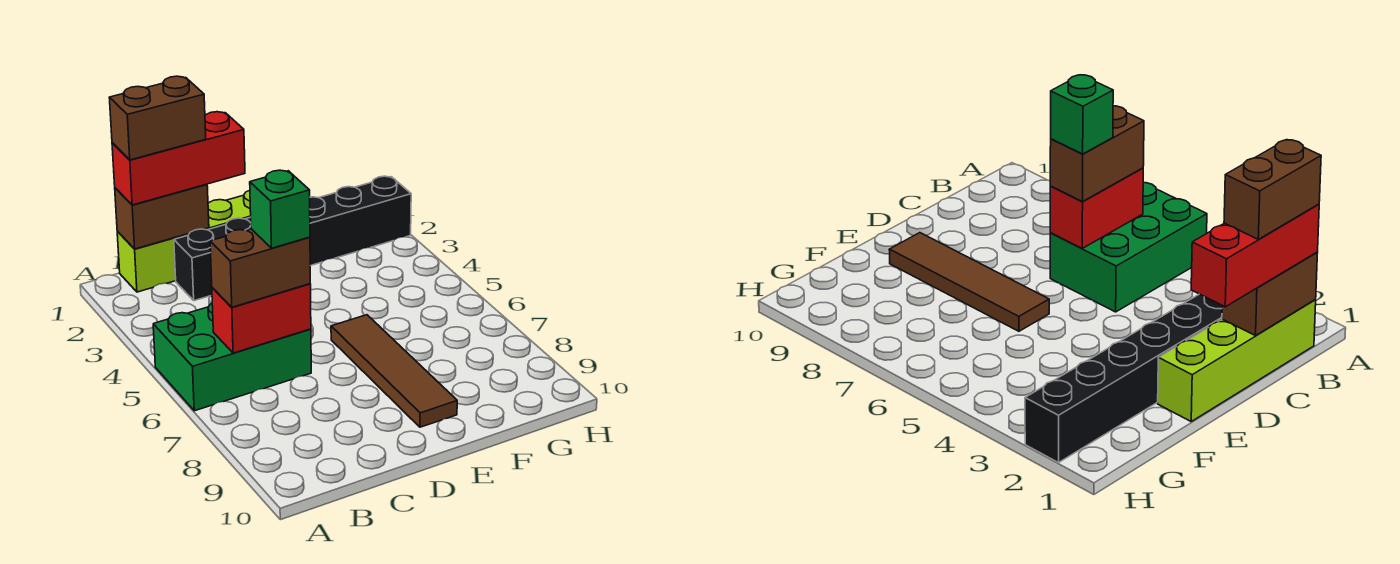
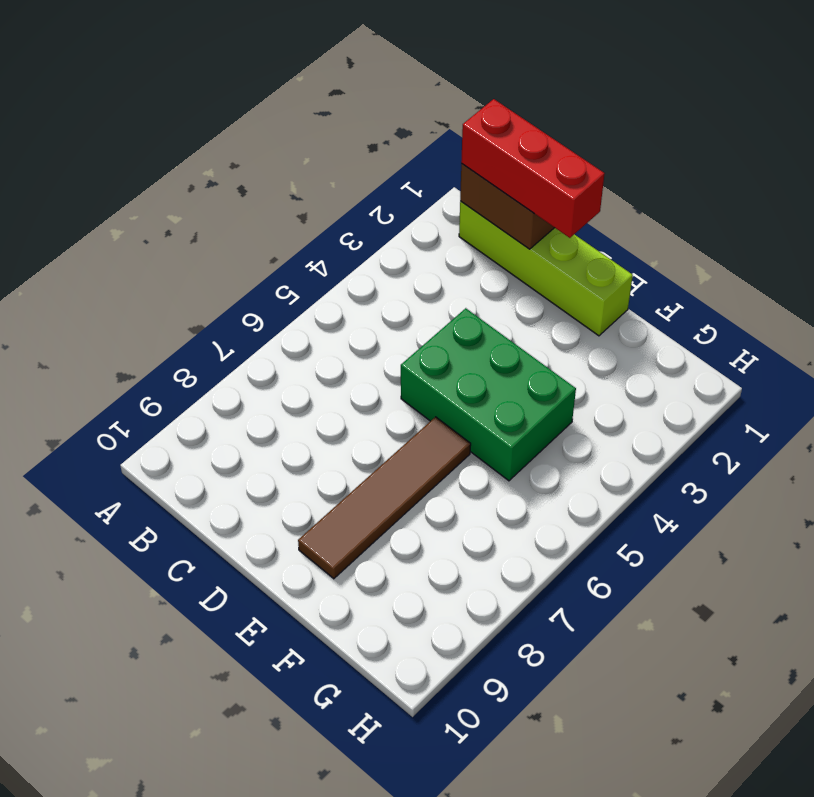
green 2x3 brick [401,308,576,481] -> green 2x3 brick moved to [153,304,311,411]
none -> black 1x6 brick [174,176,411,301]
none -> red 1x2 brick [212,284,311,353]

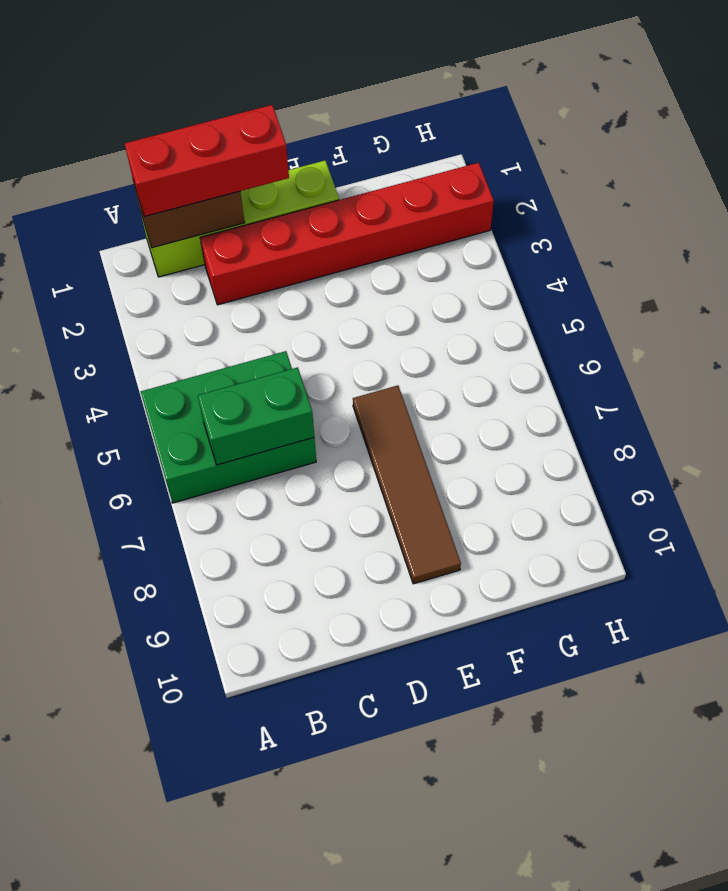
green 1x2 brick [198,367,314,465] -> red 1x2 brick [212,284,311,353]
red 1x6 brick [200,163,494,305] -> black 1x6 brick [174,176,411,301]
none -> brown 1x2 brick [210,229,310,307]
none -> brown 1x2 brick [109,76,206,160]

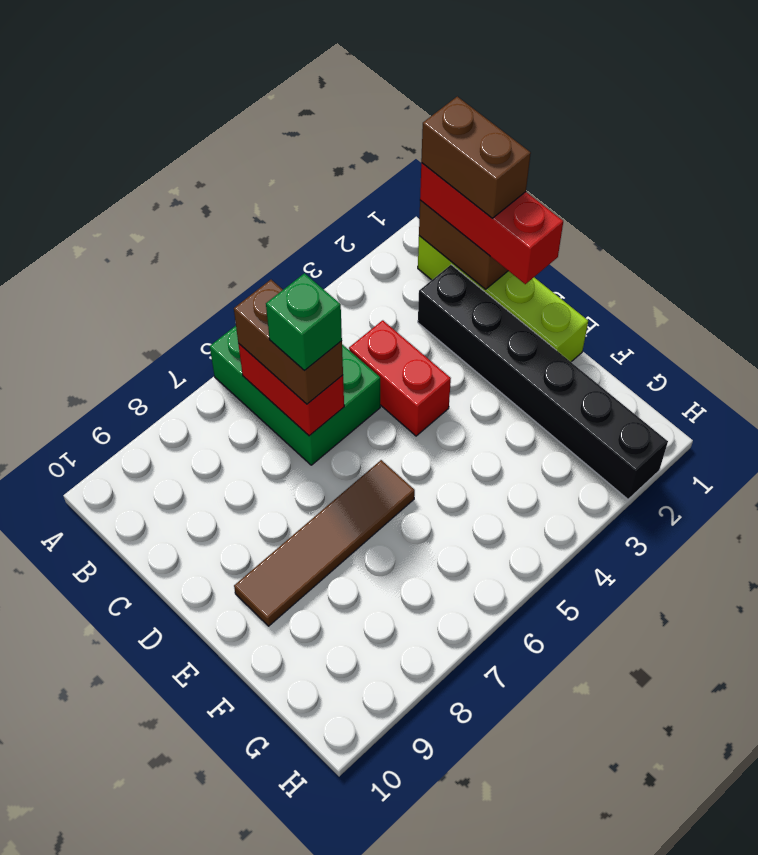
red 1x2 brick [349,320,451,436] -> none

